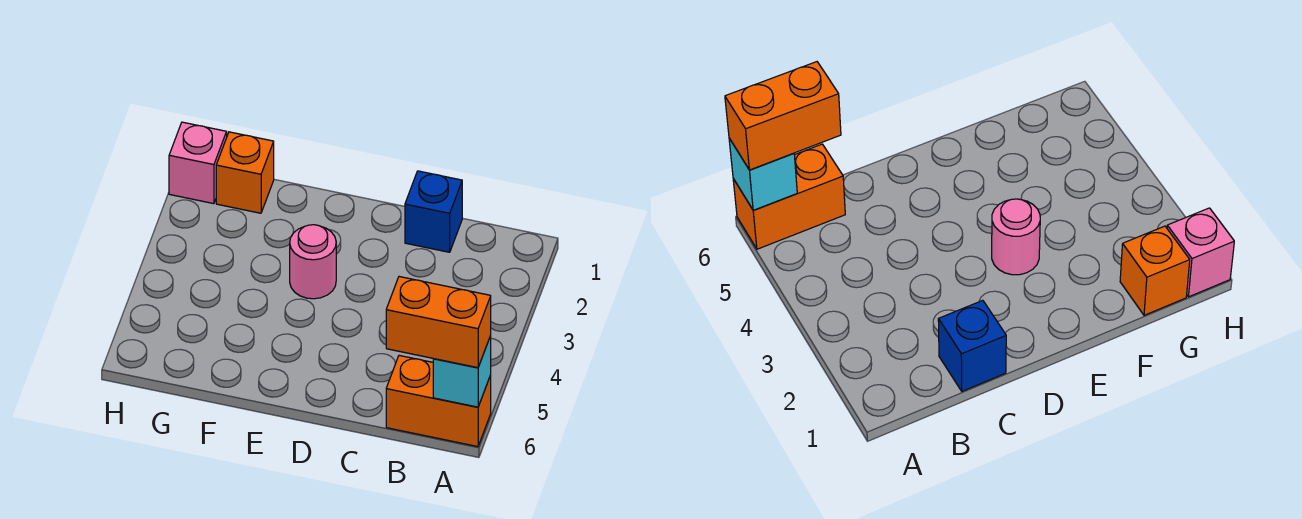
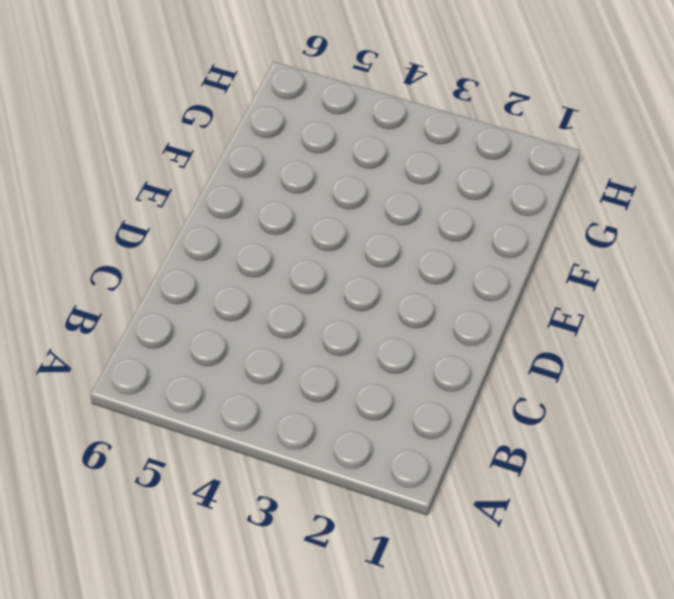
none -> orange 1x2 brick [386,355,491,447]
none -> blue 1x1 brick [405,171,462,252]

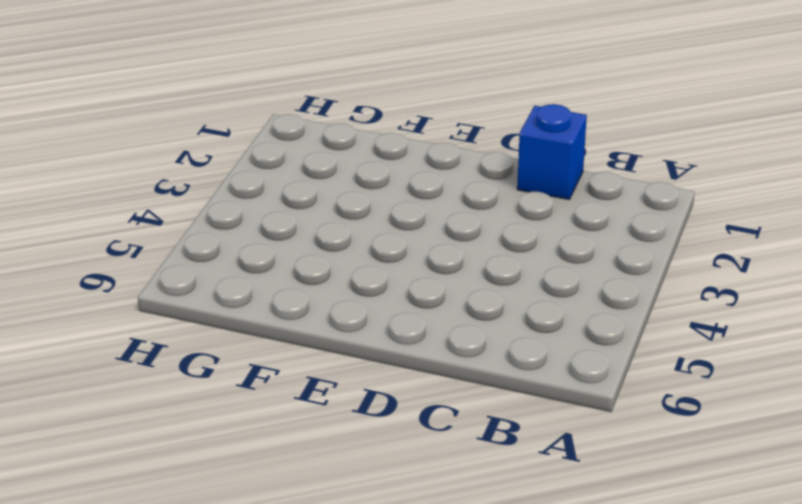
none -> orange 1x2 brick [386,355,491,447]
none -> pink 1x1 round brick [290,225,336,299]

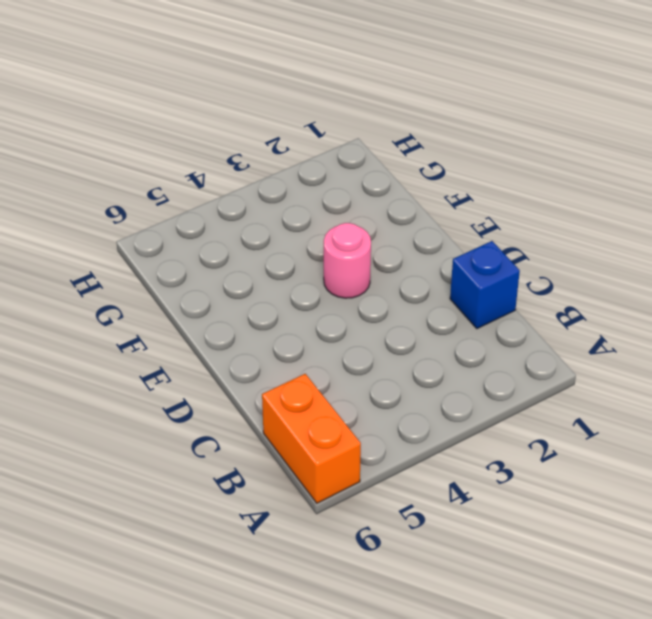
none -> orange 1x1 brick [216,132,274,213]
none -> pink 1x1 brick [169,122,227,204]

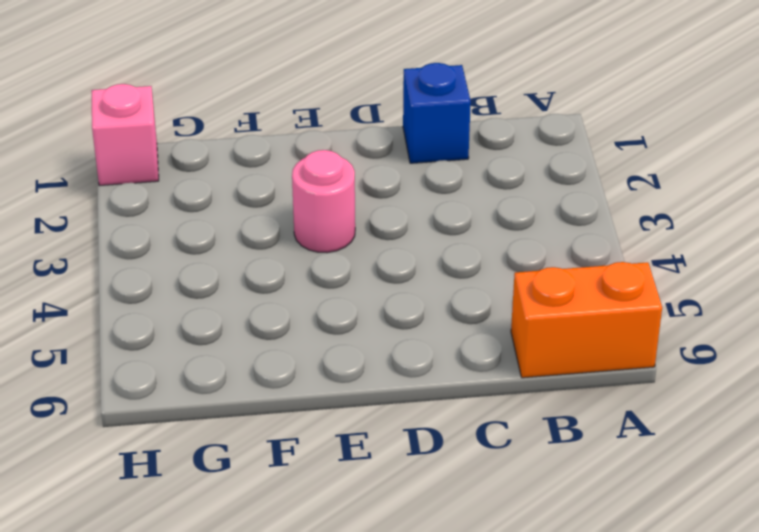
none -> orange 1x1 brick [216,132,274,213]
none -> cyan 1x1 brick [433,336,491,407]

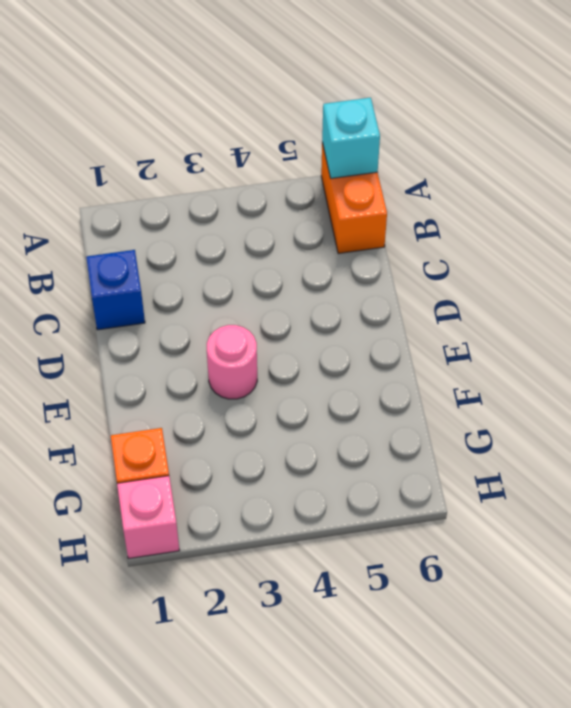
none -> orange 1x2 brick [386,277,491,368]

